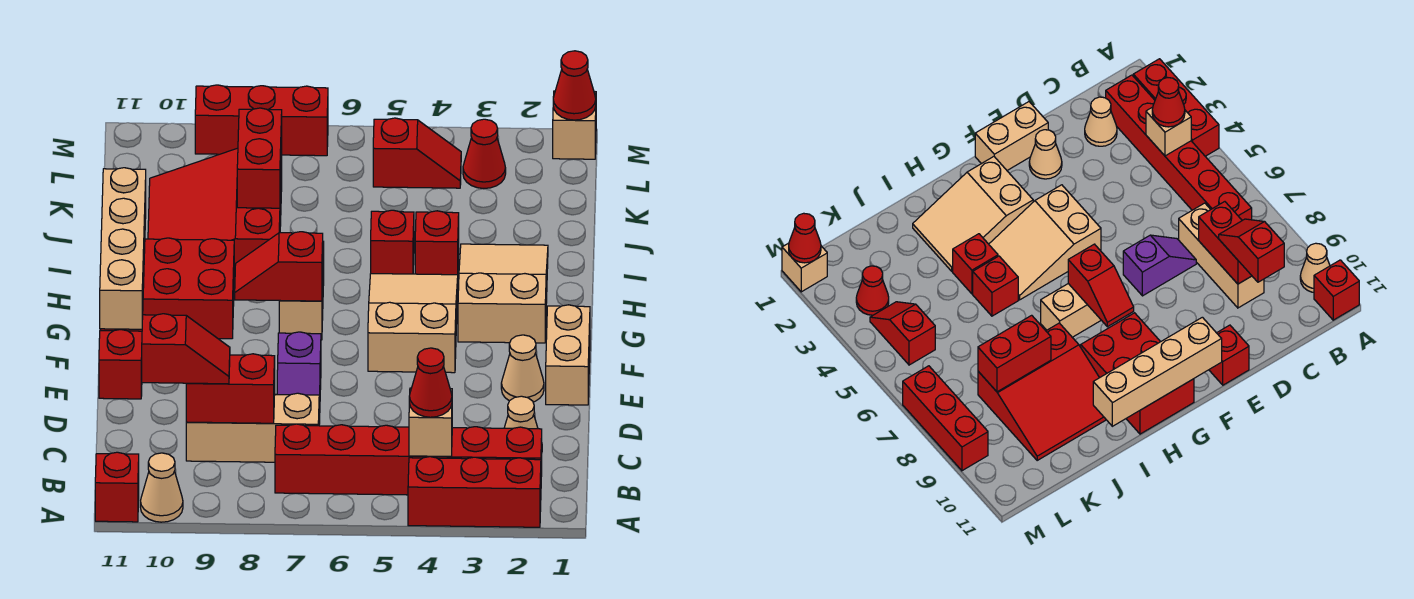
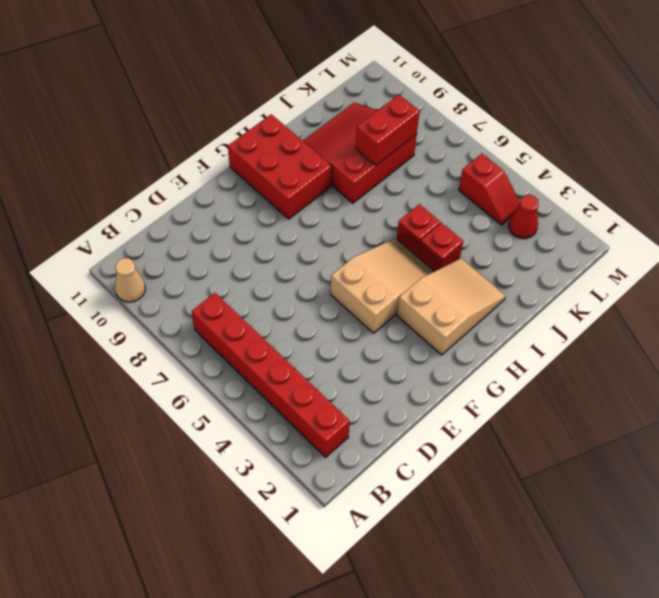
none -> red 1x3 brick [408,457,541,527]
none -> red 1x1 brick [95,452,139,522]
none -> tan 1x1 cone [504,396,538,429]

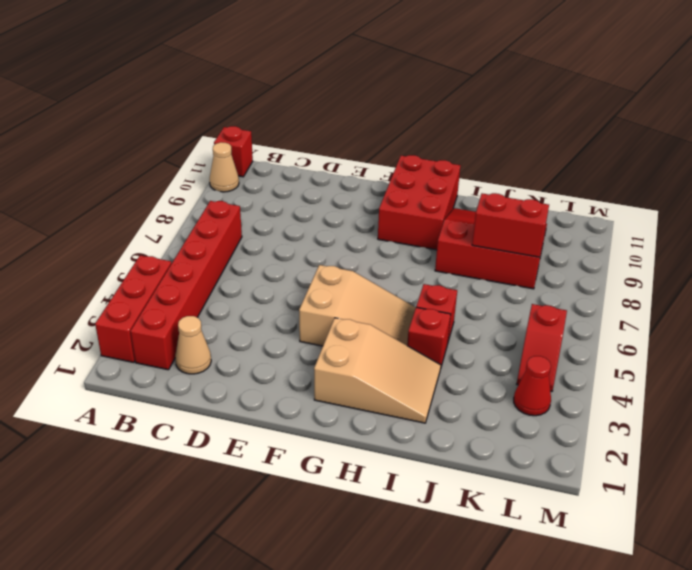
none -> tan 1x3 brick [186,393,319,462]
none -> purple 1x2 slope [277,332,321,424]
none -> tan 1x2 brick [546,305,590,405]

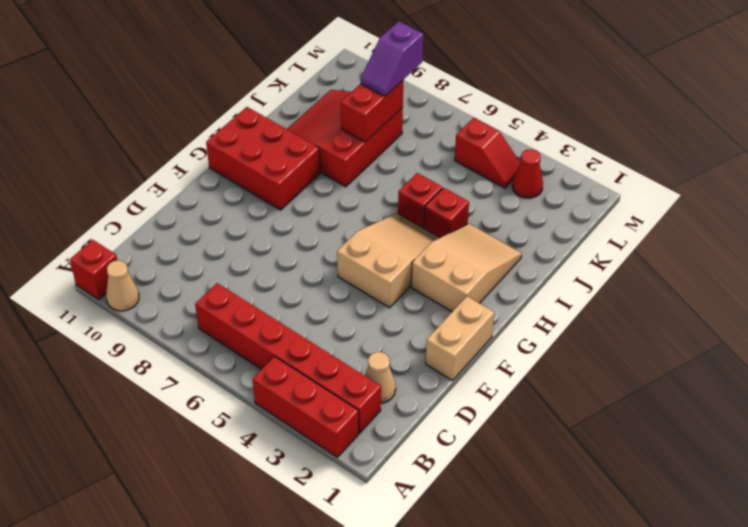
purple 1x2 slope [361,21,423,96] -> purple 1x2 slope moved to [277,332,321,424]
none -> tan 1x3 brick [186,393,319,462]
none -> tan 1x1 cone [501,335,544,402]
none -> red 1x1 brick [99,330,142,399]

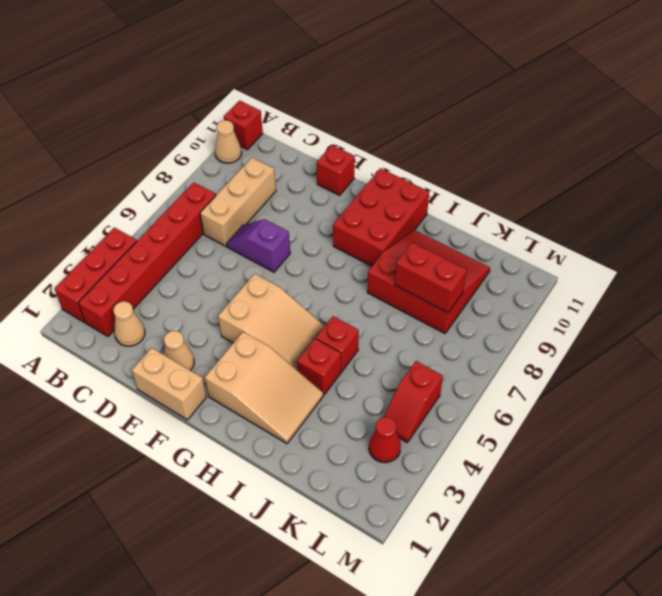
none -> tan 1x2 brick [279,242,324,340]
none -> tan 1x1 brick [553,91,596,159]
none -> red 1x3 brick [195,85,328,156]

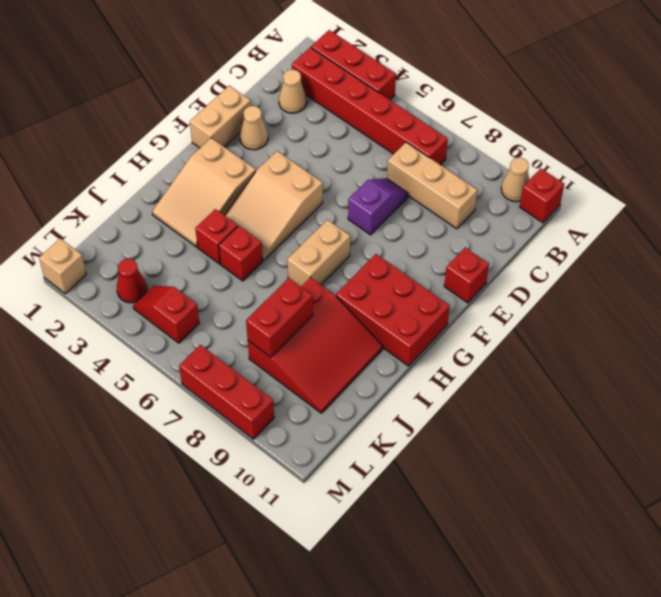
none -> tan 1x1 brick [409,388,452,456]
none -> red 1x2 brick [186,354,275,423]
none -> tan 1x4 brick [100,168,146,329]

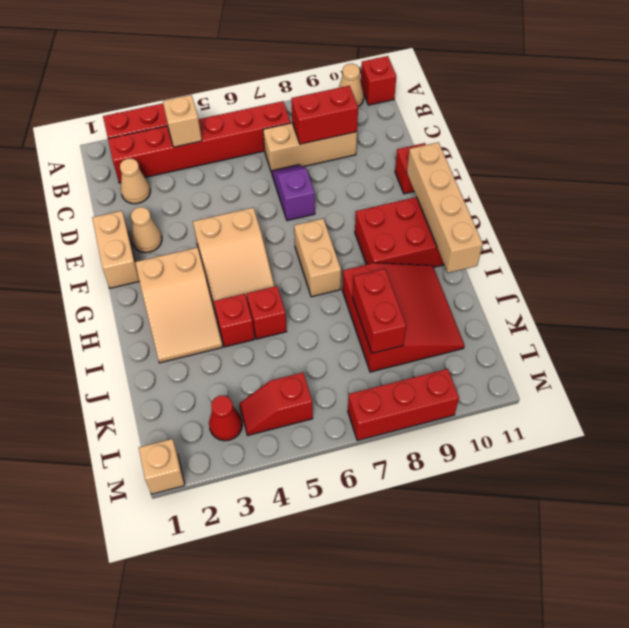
none -> red 1x2 slope [235,232,323,301]
none -> red 1x1 cone [553,51,596,120]
none -> red 1x1 cone [409,348,452,417]

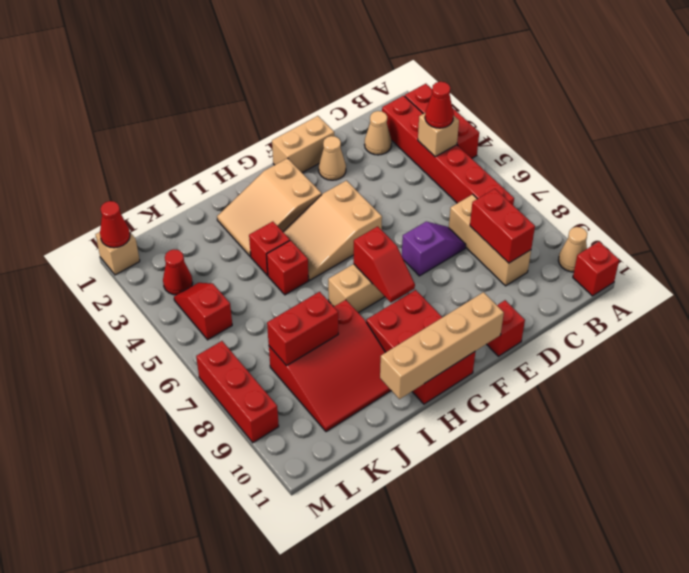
none -> red 1x2 slope [142,314,230,384]

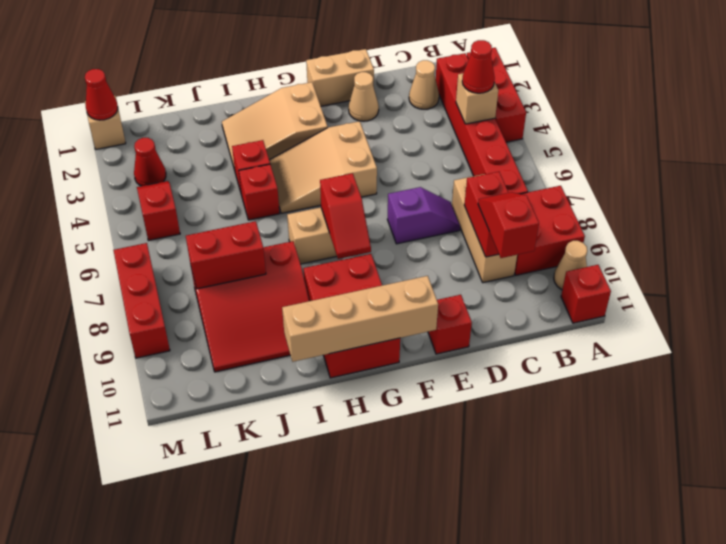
red 2x2 brick [515,186,585,275] -> none

